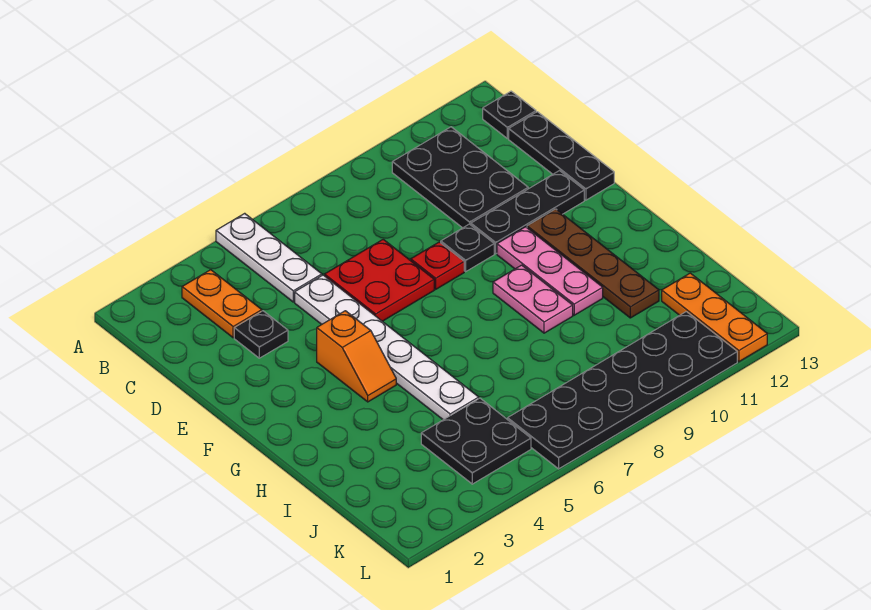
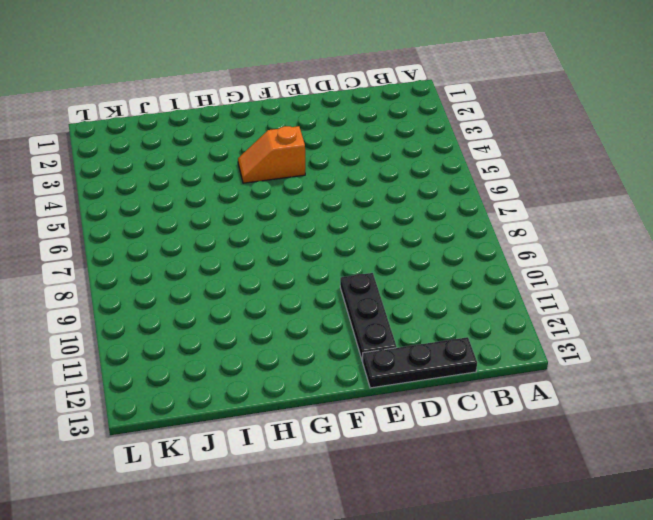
none -> white 1x3 plate [216,213,322,302]
none -> orange 1x2 plate [182,270,262,338]
none -> black 2x3 plate [392,127,528,228]

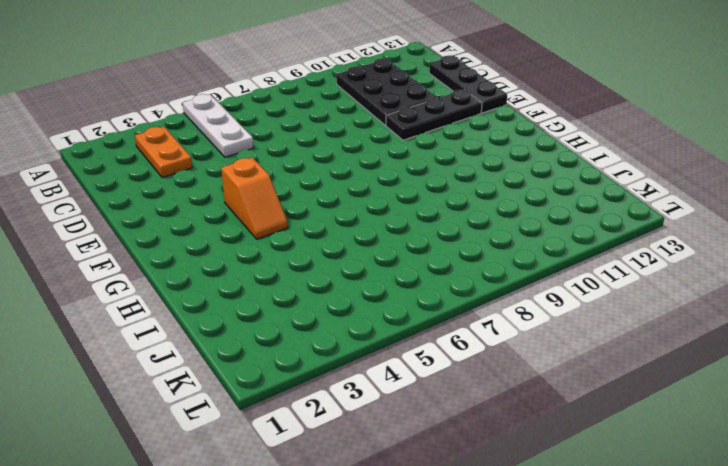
none -> black 1x1 plate [483,91,536,139]
none -> black 1x1 plate [234,311,288,358]
none -> white 1x6 plate [295,275,479,420]

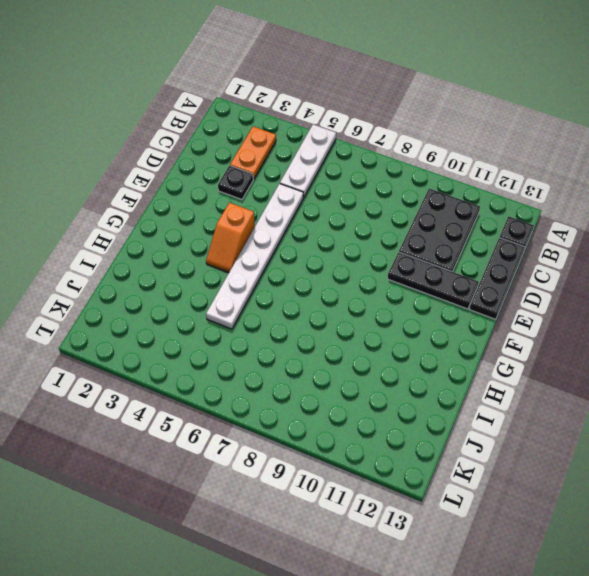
none -> red 2x2 plate [325,239,434,321]
none -> red 1x1 plate [411,242,464,289]
none -> black 1x1 plate [441,224,494,271]

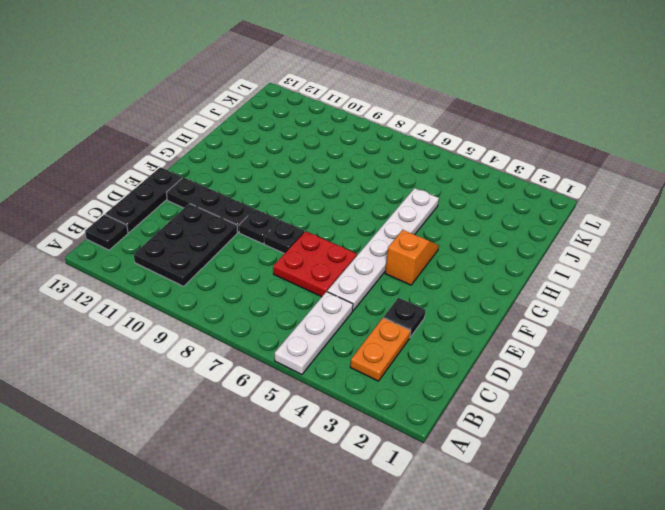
black 1x1 plate [264,220,304,254] -> red 1x1 plate [411,242,464,289]
none -> pink 1x3 plate [497,227,603,315]
none -> brown 1x4 plate [527,209,659,318]
none -> pink 1x2 plate [493,265,573,333]

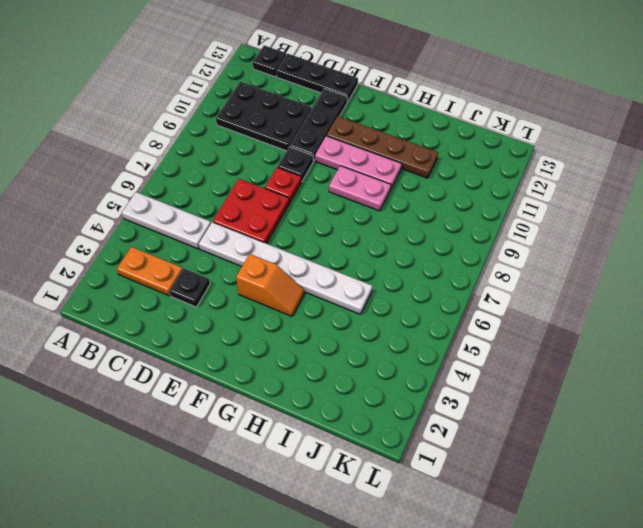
none -> black 2x2 plate [421,398,531,484]
none -> orange 1x3 plate [662,273,767,362]
none -> black 2x6 plate [508,312,737,469]

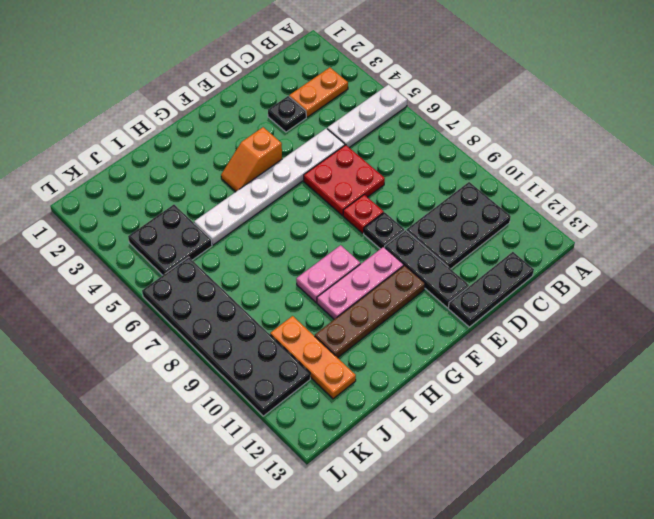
orange 1x3 plate [270,316,356,399] -> orange 1x3 plate turned to [662,273,767,362]
none -> black 1x1 plate [483,91,536,139]

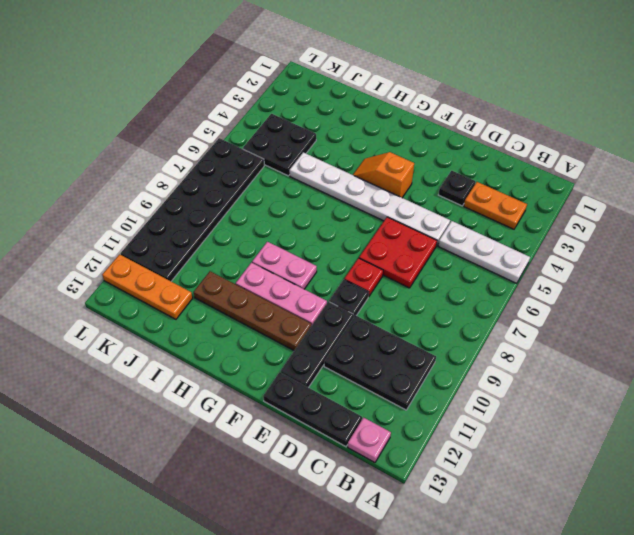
pink 1x1 plate [348,418,391,463] -> black 1x1 plate [483,91,536,139]

